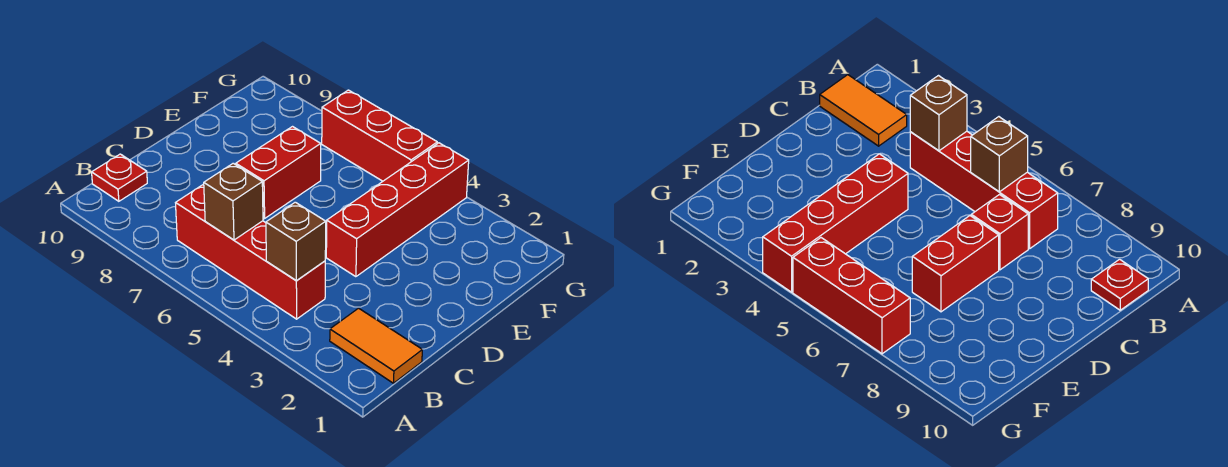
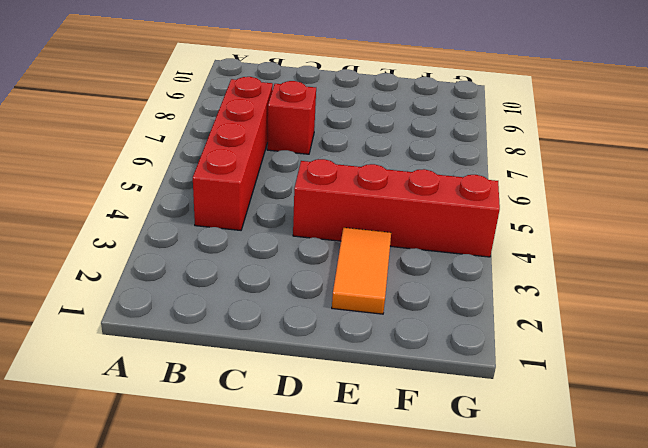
orange 1x2 tile [332,228,391,314] -> orange 1x2 tile moved to [330,308,422,383]
none -> red 1x1 plate [92,154,147,201]
none -> red 1x2 brick [236,127,321,218]

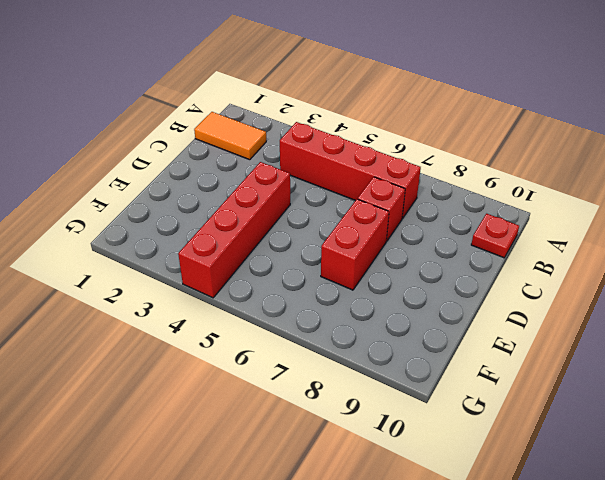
none -> red 1x3 brick [322,90,437,181]
none -> brown 1x1 brick [266,202,326,281]

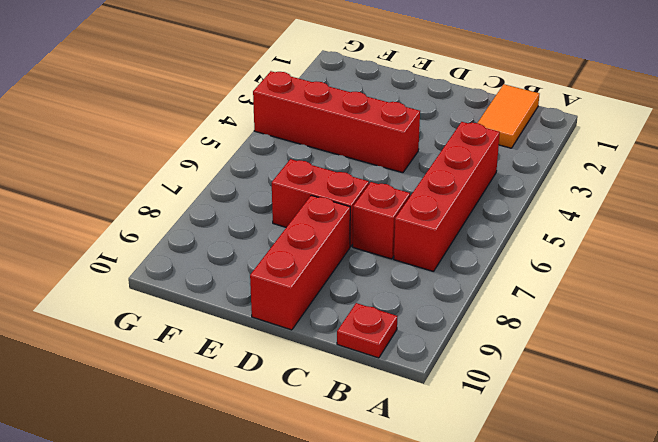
red 1x3 brick [250,195,350,330] -> red 1x3 brick moved to [322,90,437,181]
none -> brown 1x1 brick [266,202,326,281]
none -> brown 1x1 brick [204,163,263,240]

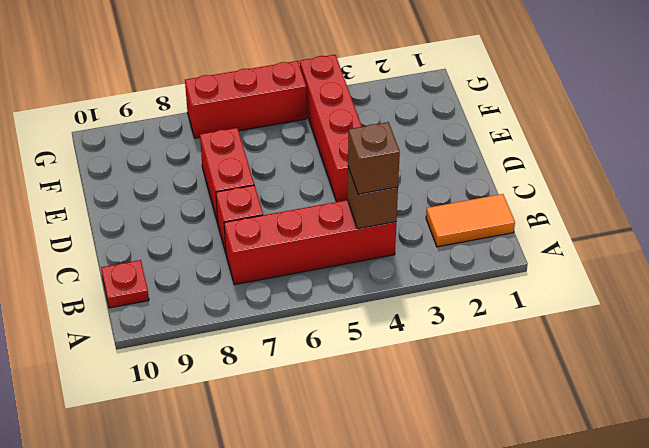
brown 1x1 brick [348,122,400,194] -> brown 1x1 brick moved to [204,163,263,240]

